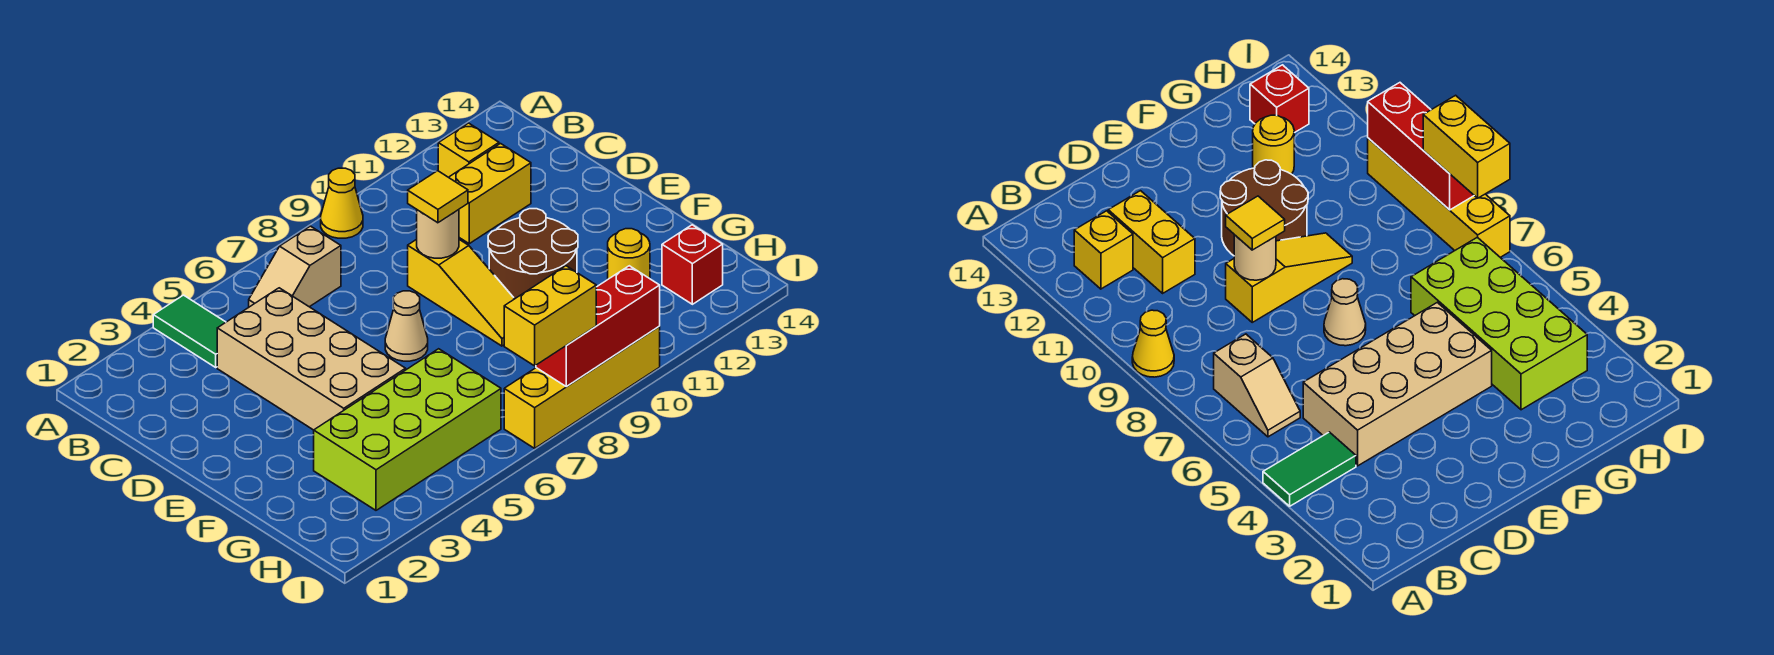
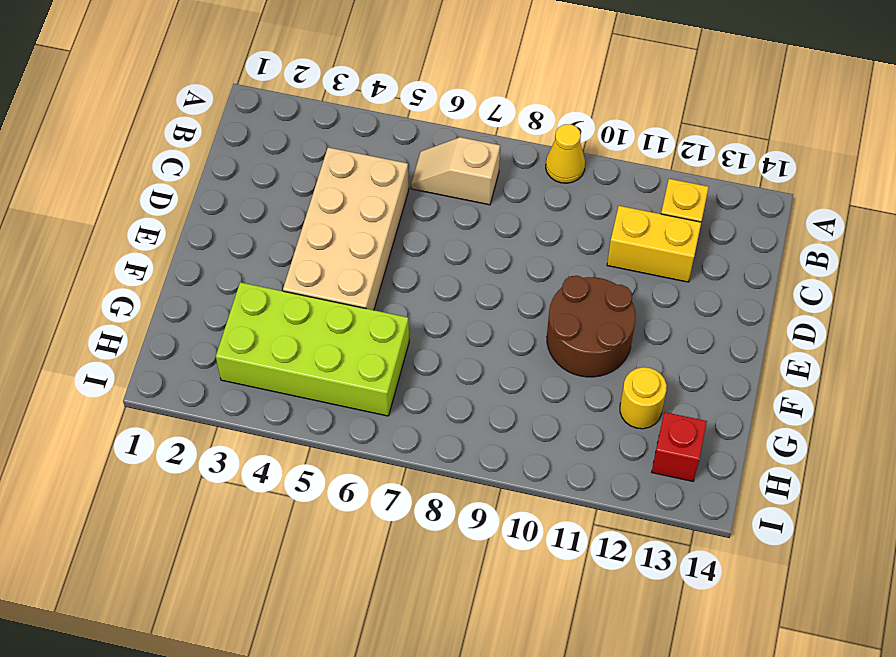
none -> green 1x2 tile [153,295,226,367]
none -> yellow 1x3 slope [408,239,514,346]
none -> tan 1x1 cone [385,291,428,361]

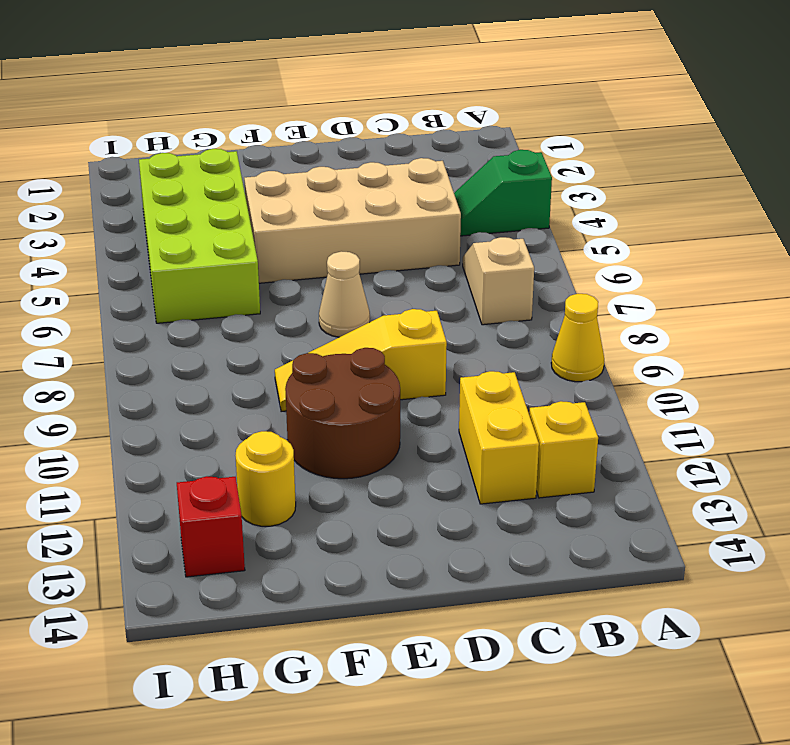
green 1x2 slope [454,150,552,236] -> green 1x2 tile [153,295,226,367]
none -> yellow 1x4 brick [504,327,660,448]
none -> tan 1x1 round brick [417,210,459,258]
none -> red 1x3 brick [536,266,660,387]

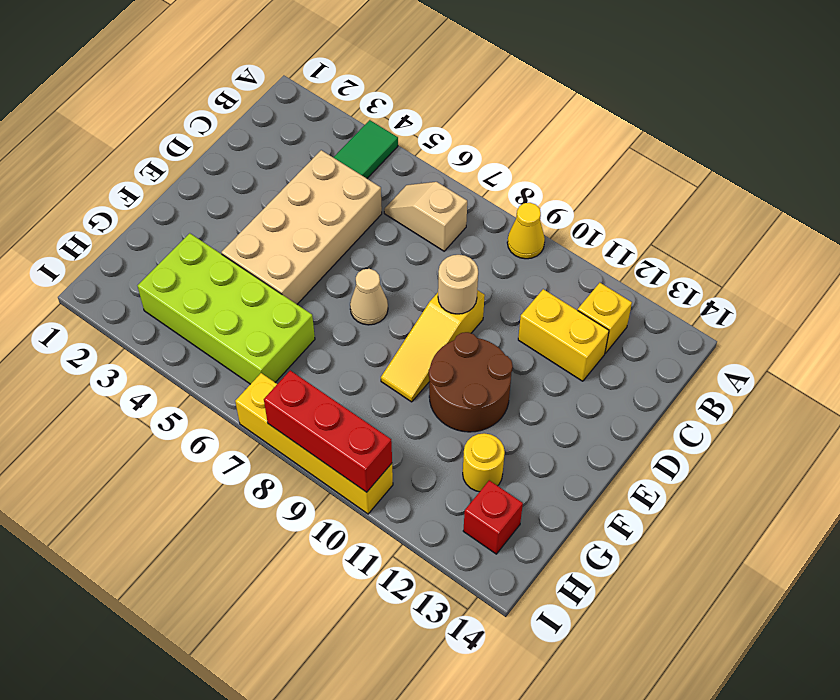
none -> yellow 1x1 tile [408,171,468,223]
none -> yellow 1x2 brick [504,266,596,366]

